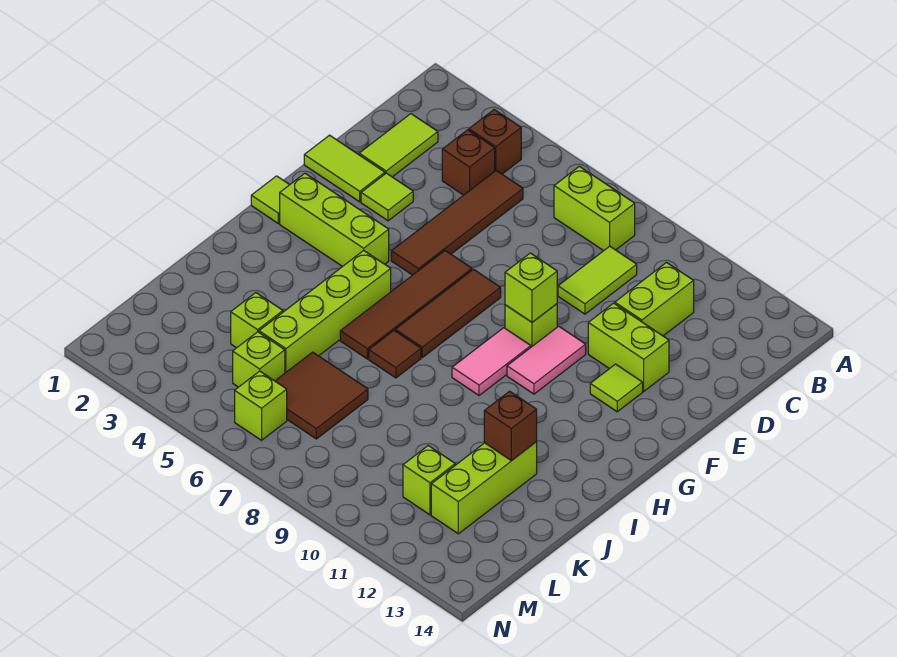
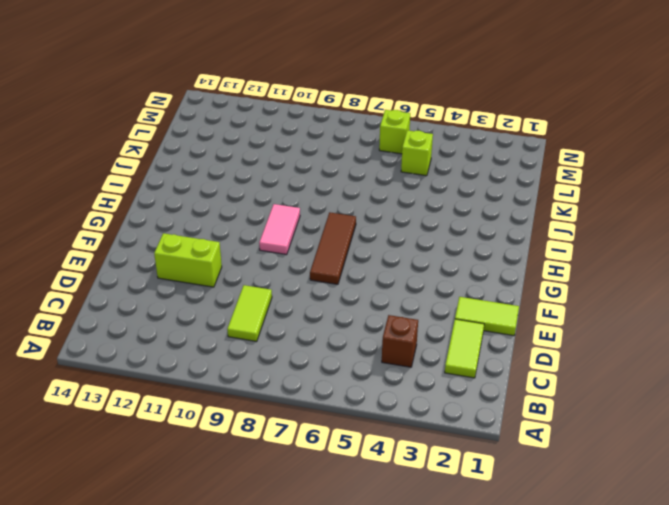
none -> brown 1x1 brick [469,110,521,174]
none -> lime 1x2 brick [554,166,635,251]
none -> brown 1x4 tile [391,171,523,275]

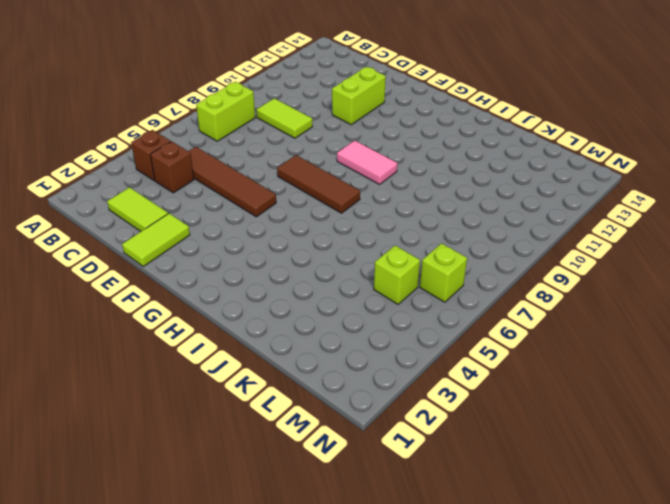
none -> lime 1x2 brick [615,263,694,336]
none -> lime 1x1 tile [361,173,413,221]
none -> brown 1x4 tile [340,251,472,359]

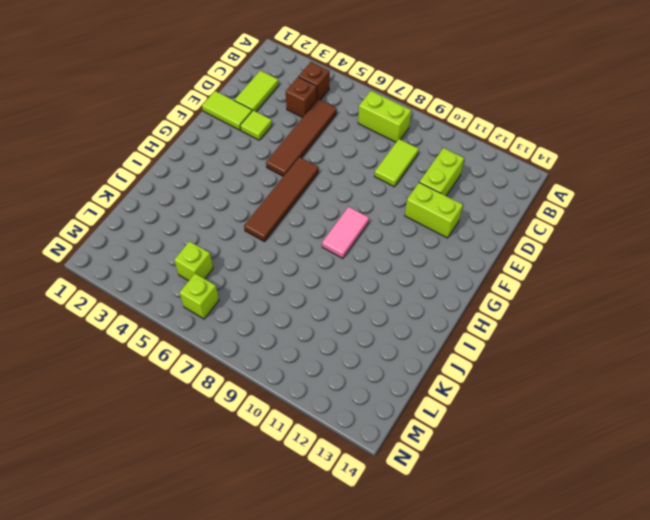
none -> brown 1x3 tile [395,269,501,357]
none -> lime 1x1 brick [505,304,557,347]
none -> pink 1x2 tile [507,326,586,394]

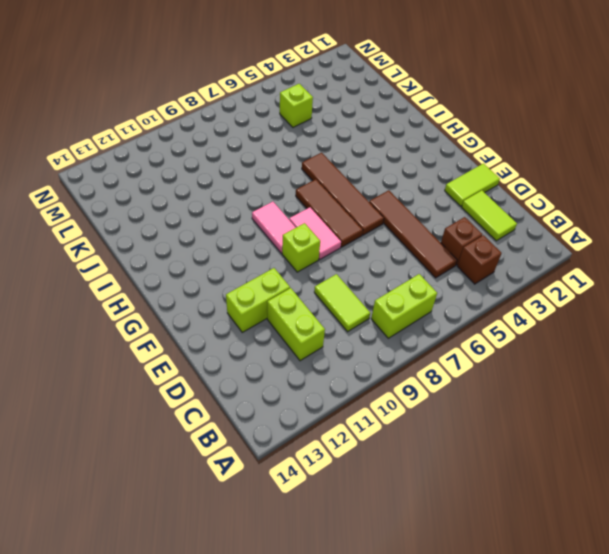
pink 1x2 tile [289,207,341,259] -> pink 1x2 tile moved to [507,326,586,394]
none -> lime 1x1 tile [361,173,413,221]
none -> lime 1x1 tile [590,364,643,412]
none -> lime 1x1 tile [251,176,290,223]

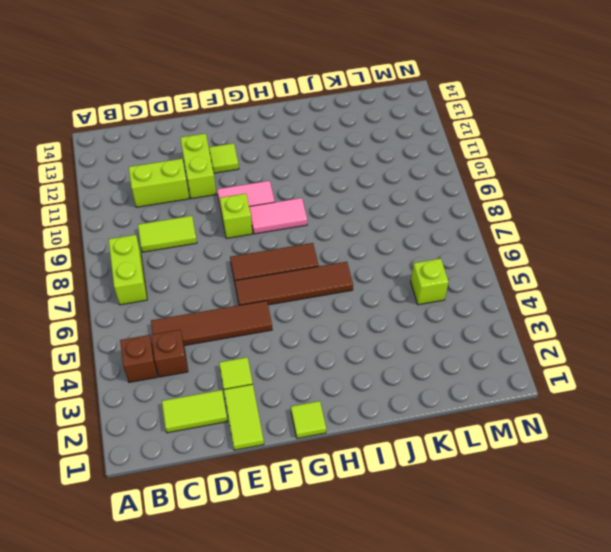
none -> lime 1x3 brick [280,173,389,267]
none -> lime 1x4 brick [259,250,391,373]
none -> brown 1x1 tile [369,331,421,378]

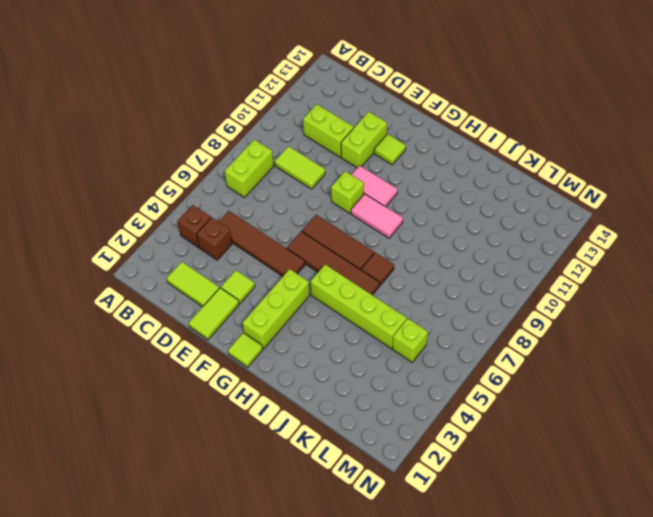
none -> lime 1x3 brick [431,442,537,534]
none -> lime 1x1 brick [231,293,283,348]
none -> brown 2x2 tile [275,352,368,439]

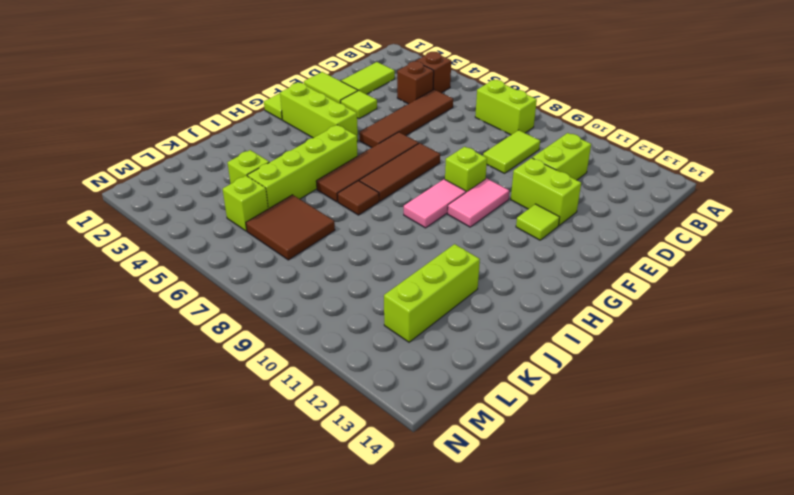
none -> lime 1x1 brick [403,446,455,515]
none -> lime 1x1 brick [235,371,287,440]
none -> lime 1x1 brick [505,253,557,322]

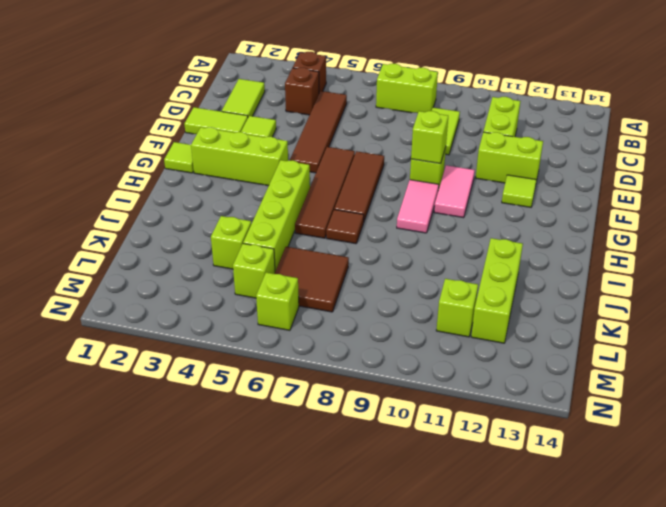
none -> brown 1x1 brick [484,391,537,461]

